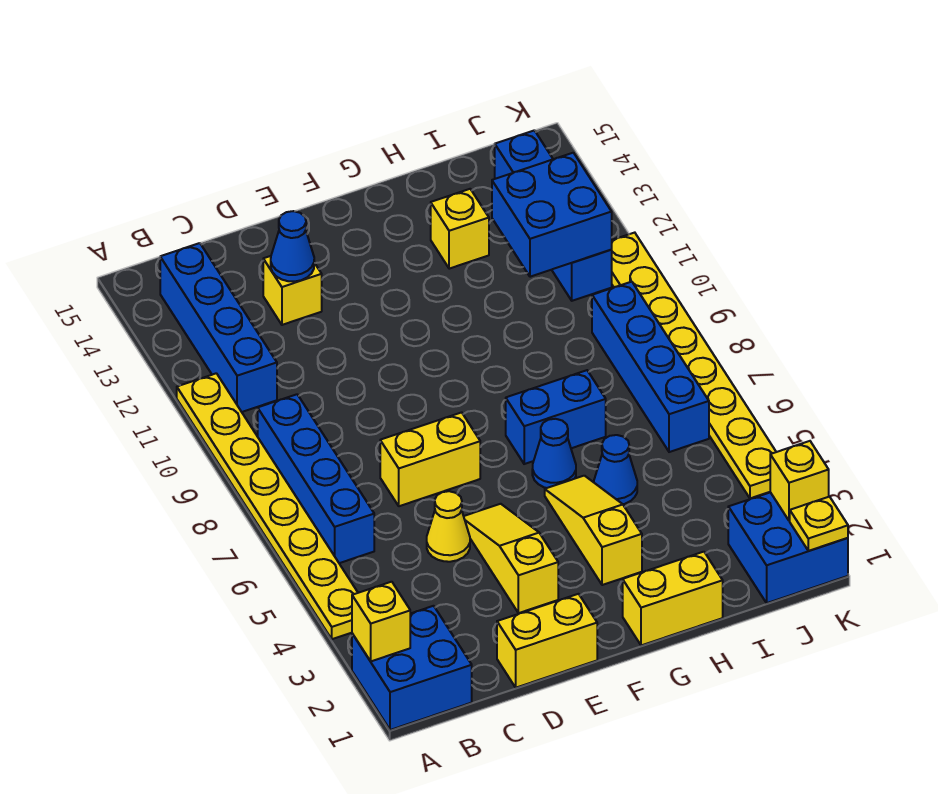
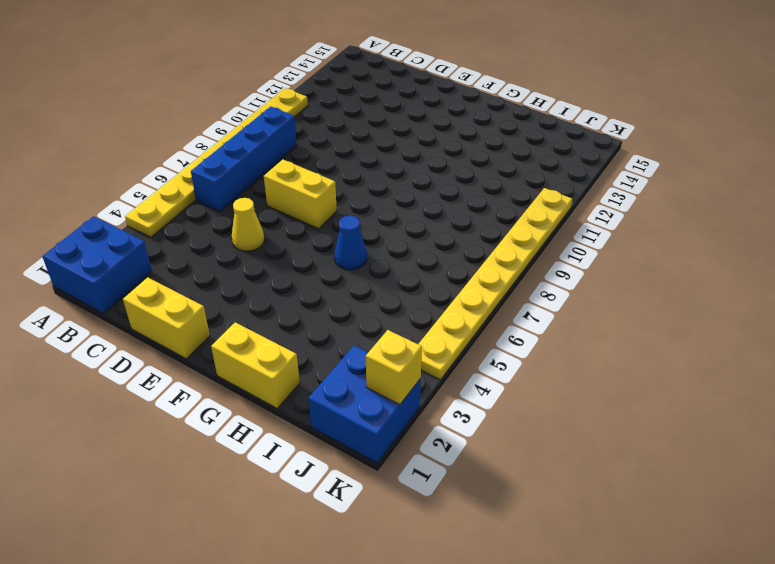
none -> blue 1x4 brick [160,243,277,412]
none -> yellow 1x1 brick [263,256,322,325]
none -> yellow 1x3 slope [464,504,558,613]

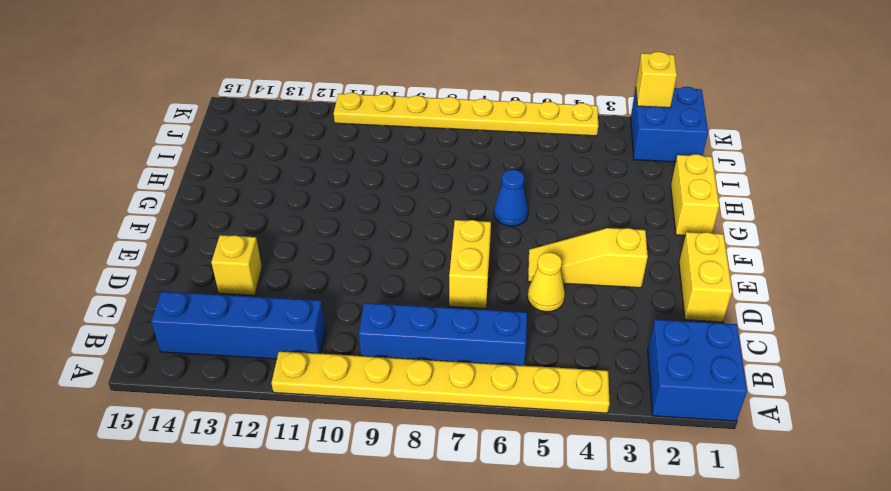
none -> yellow 1x3 slope [545,476,642,585]
none -> blue 1x2 brick [506,370,606,464]
none -> blue 1x1 cone [594,435,637,504]

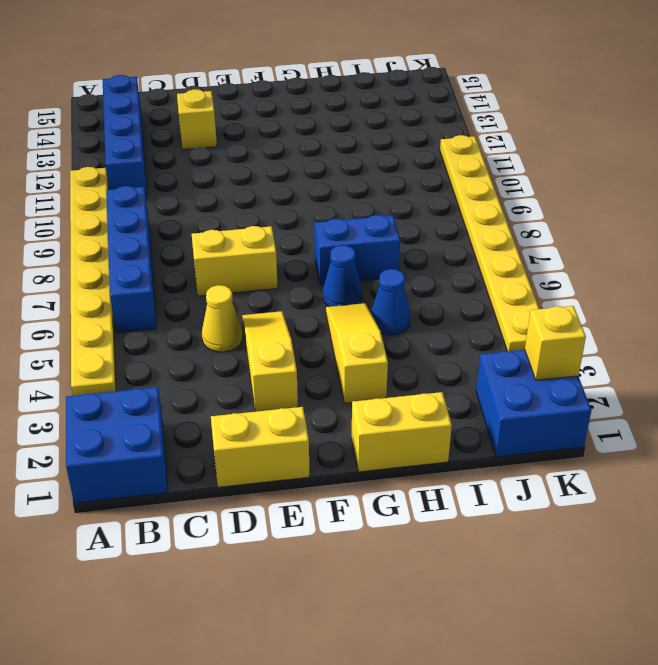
none -> yellow 1x1 brick [431,189,489,269]
none -> blue 1x4 brick [592,282,709,452]
none -> blue 1x4 brick [495,130,612,301]

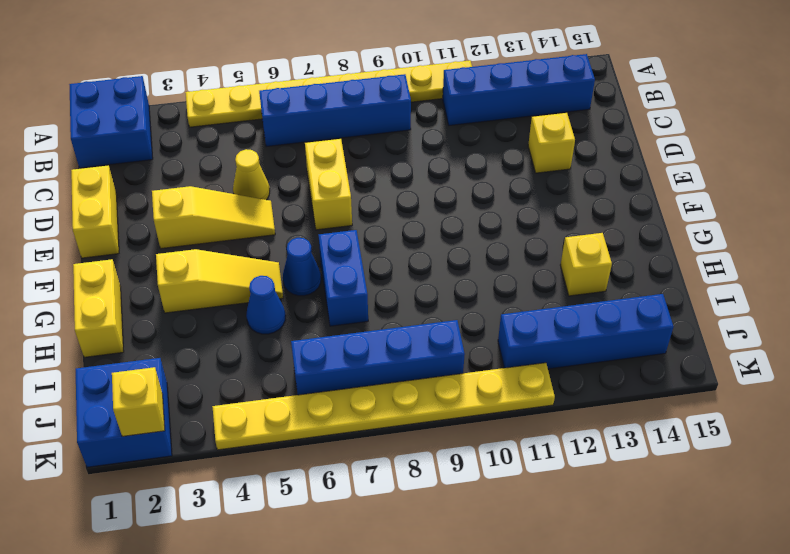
none -> yellow 1x1 brick [352,582,410,661]
none -> blue 1x1 cone [271,211,314,281]
none -> blue 2x2 brick [492,153,612,277]

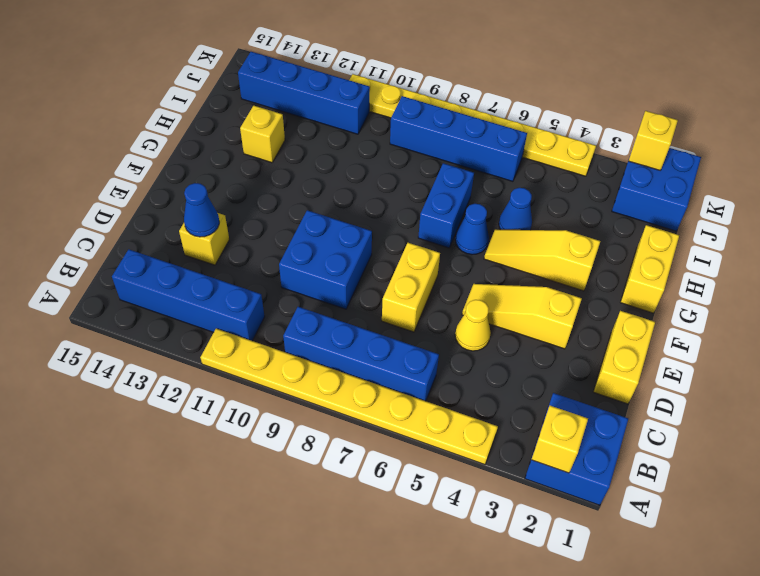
blue 2x2 brick [279,210,372,309] -> blue 2x2 brick moved to [492,153,612,277]
none -> yellow 1x1 plate [790,497,848,551]

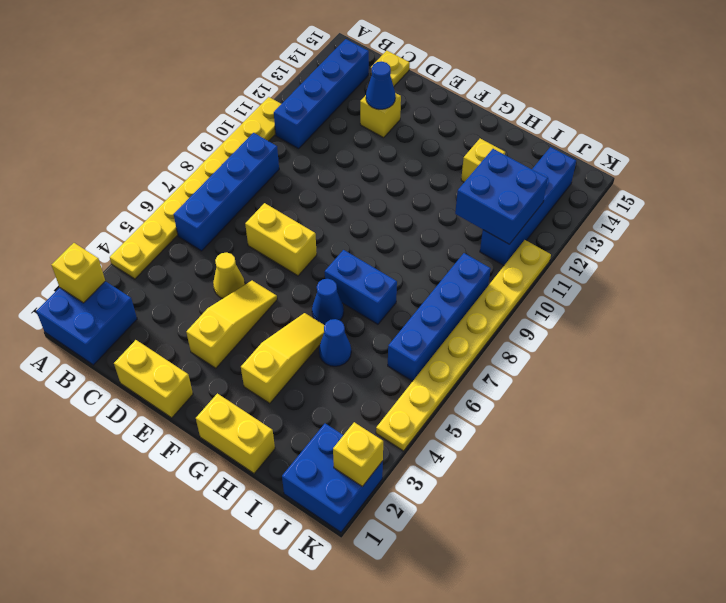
yellow 1x1 plate [371,51,410,87] -> yellow 1x1 plate moved to [790,497,848,551]

